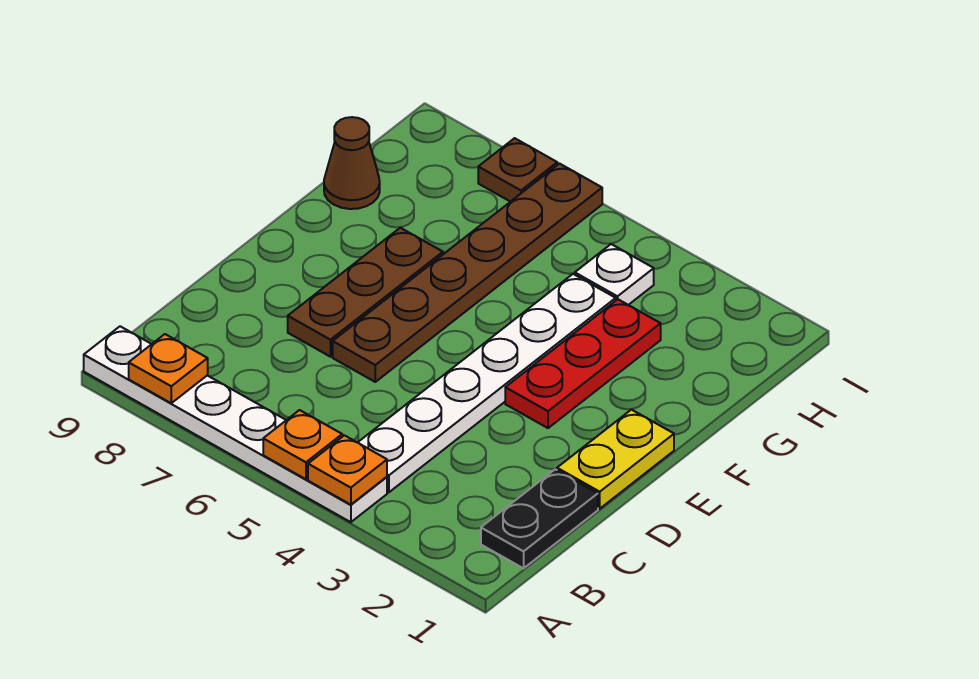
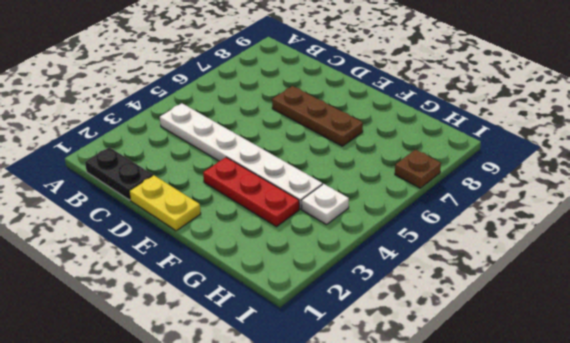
none -> white 1x6 plate [84,326,387,522]
none -> brown 1x6 plate [333,164,602,382]
none -> brown 1x1 cone [324,117,380,209]

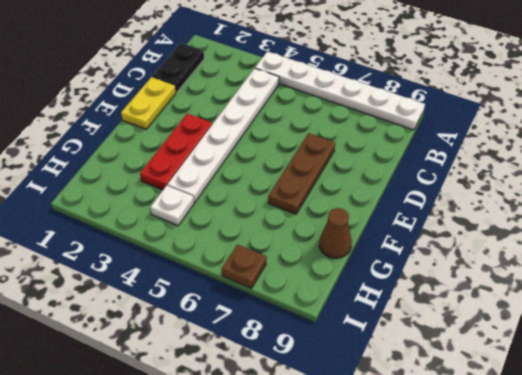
none -> brown 1x6 plate [333,164,602,382]
none -> orange 1x1 plate [308,435,387,505]
none -> orange 1x1 plate [263,410,342,479]

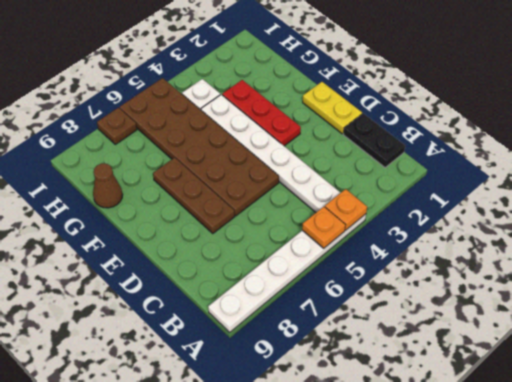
brown 2x6 plate [120,78,279,216] -> brown 1x6 plate [333,164,602,382]
none -> orange 1x1 plate [129,334,208,403]

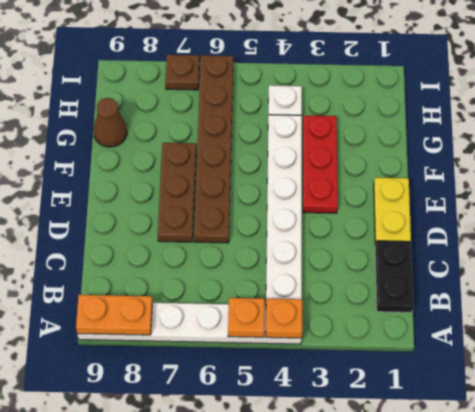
orange 1x2 plate [76,295,152,335] -> orange 1x1 plate [129,334,208,403]

